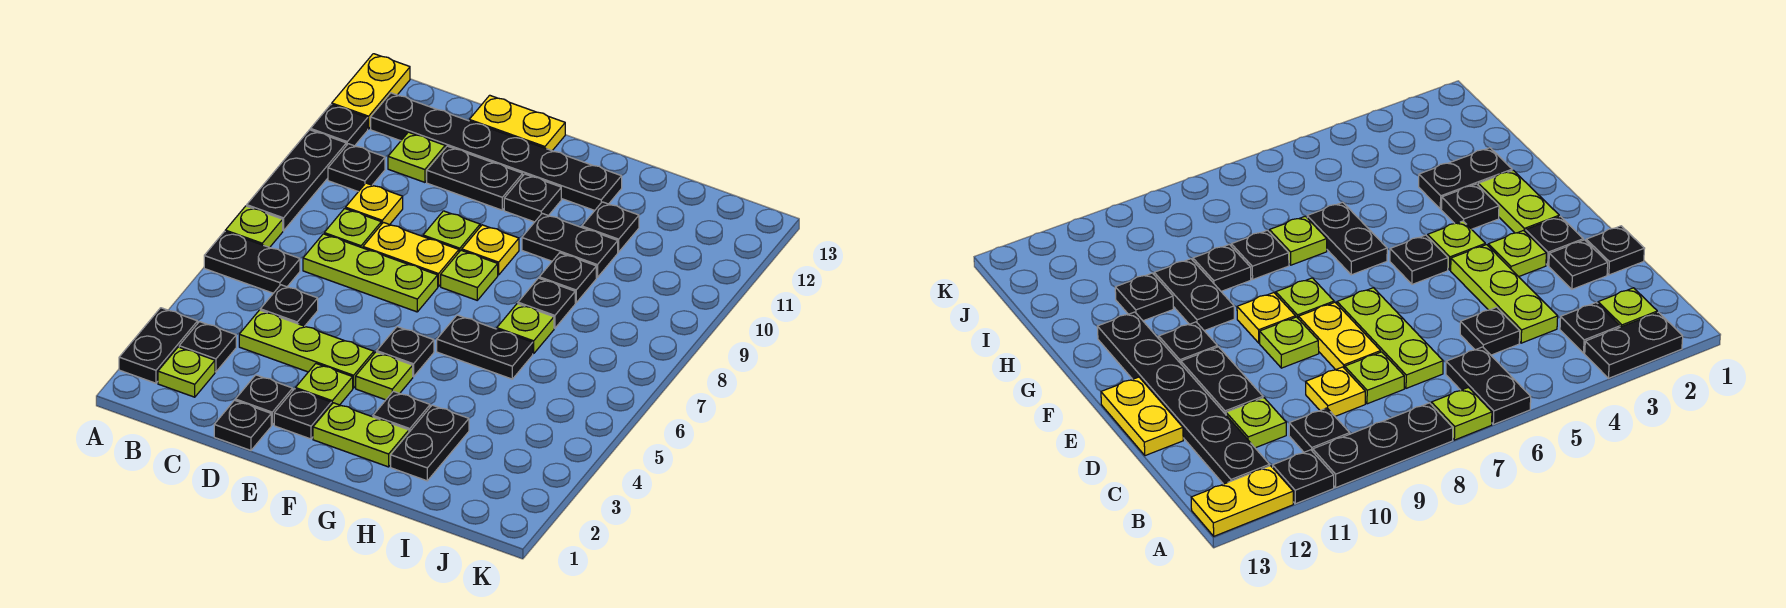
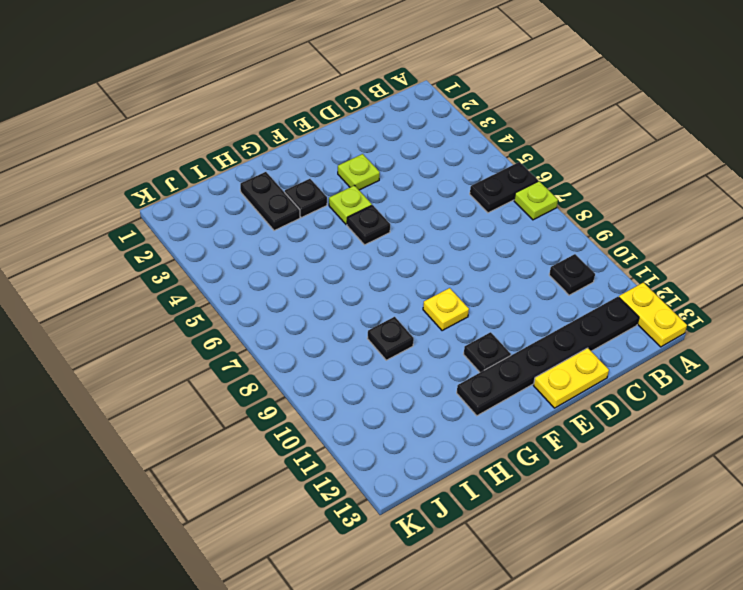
none -> black 1x2 plate [119,308,198,383]
none -> black 1x3 plate [247,130,346,231]
none -> black 1x1 plate [310,104,368,146]
none -> lime 1x1 plate [158,347,215,397]

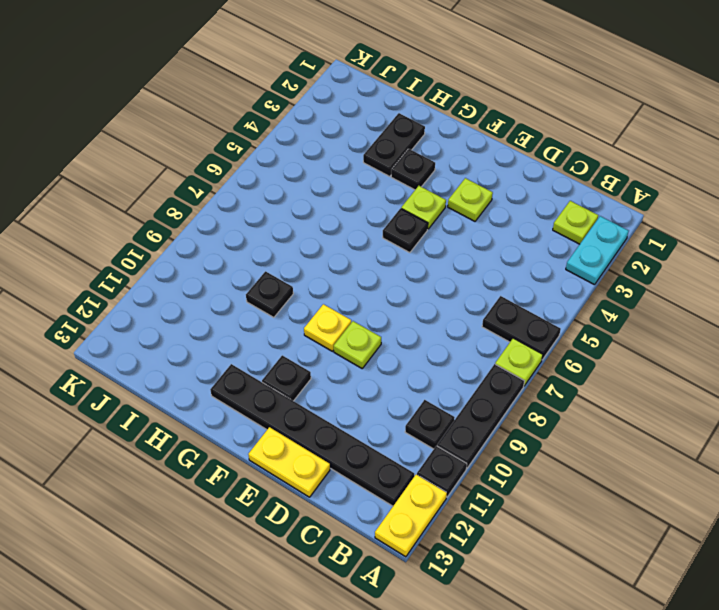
cyan 1x2 plate [566,216,629,285] -> black 1x2 plate [119,308,198,383]
none -> black 1x1 plate [179,322,236,372]
none -> lime 1x3 plate [239,310,374,388]
none -> black 1x1 plate [260,285,318,326]
none -> lime 1x3 plate [303,234,438,312]

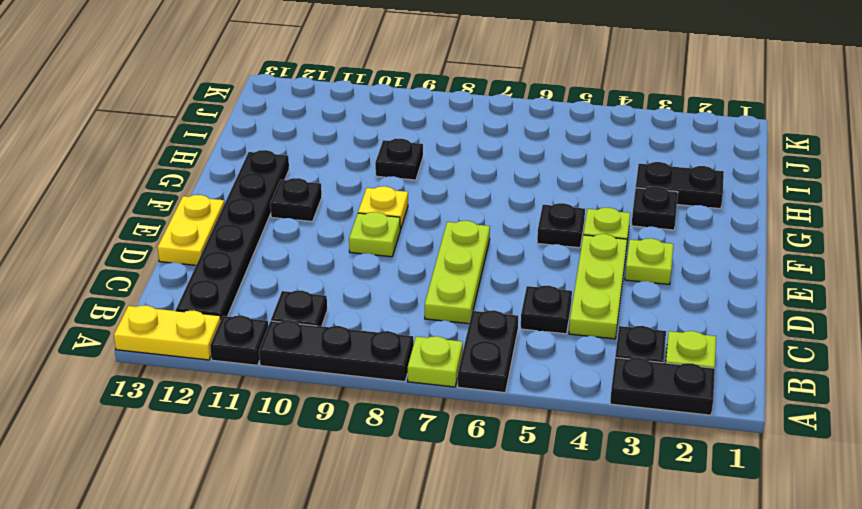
none -> lime 1x1 plate [324,209,381,248]
none -> yellow 1x1 plate [346,183,403,225]
none -> lime 1x1 plate [388,132,445,182]
none -> black 1x1 plate [214,400,271,450]

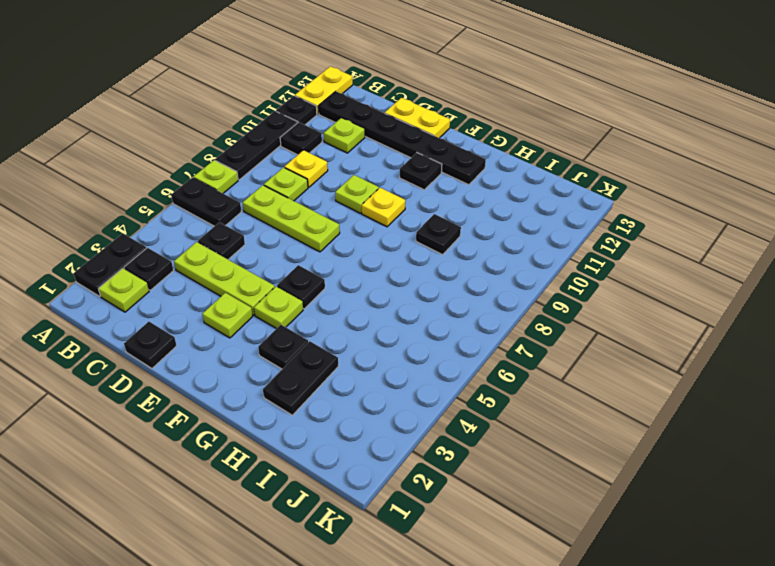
none -> black 1x1 plate [235,375,293,425]
none -> yellow 1x2 plate [363,222,459,286]
none -> black 1x2 plate [427,146,523,210]
none -> black 1x1 plate [274,389,331,439]

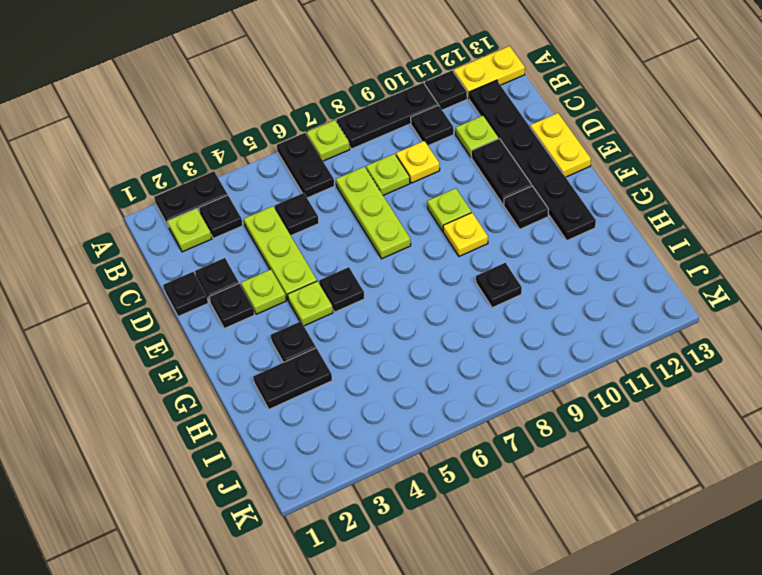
none -> yellow 1x2 plate [363,222,459,286]
none -> lime 1x2 plate [313,403,409,467]
none -> lime 1x1 plate [441,250,498,300]
none -> black 1x2 plate [437,315,533,379]

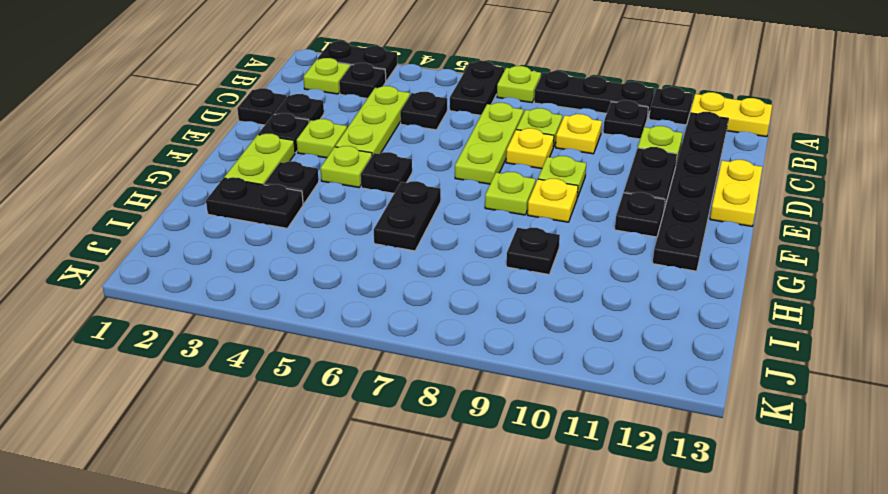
yellow 1x1 plate [506,128,554,169] -> yellow 1x2 plate [363,222,459,286]
none -> black 1x2 plate [522,213,618,278]
none -> lime 1x1 plate [497,304,554,354]
none -> black 1x1 plate [518,278,575,328]
none -> black 1x1 plate [582,202,639,252]

